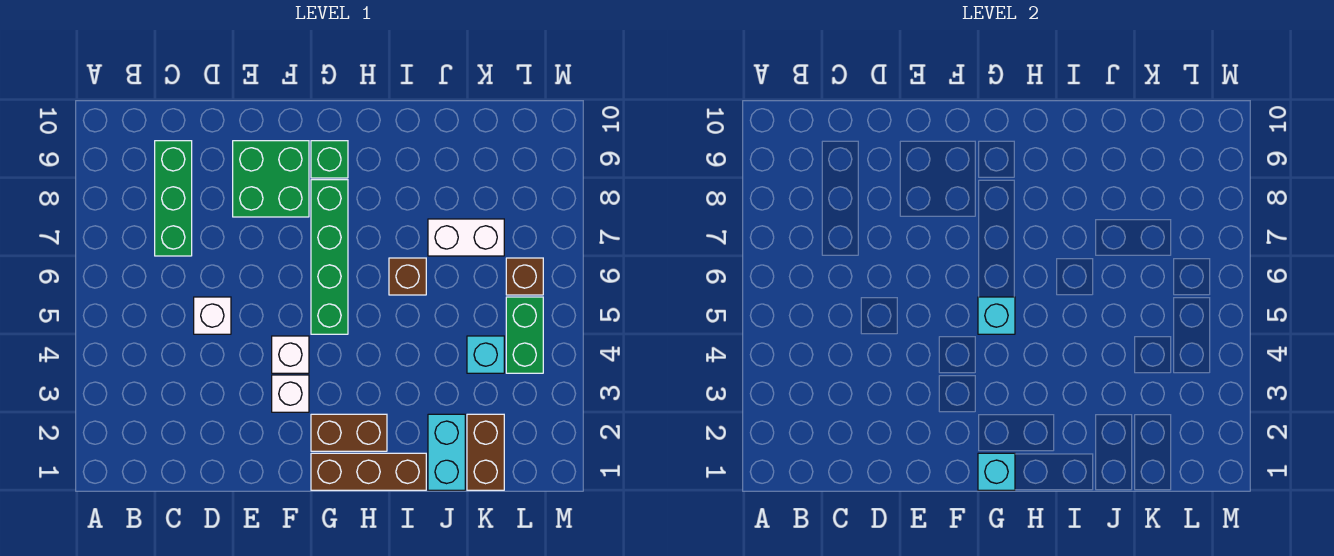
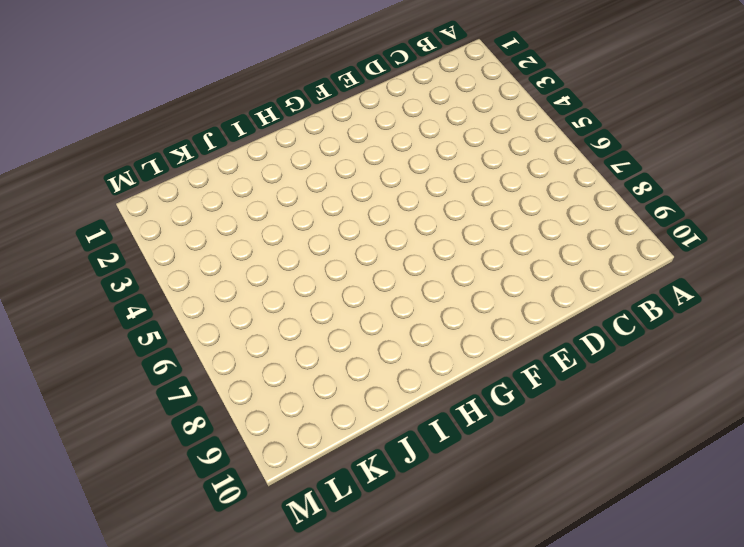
none -> green 1x3 brick [155,141,192,256]
none -> white 1x1 brick [194,297,231,334]
none -> green 2x2 brick [233,141,309,217]

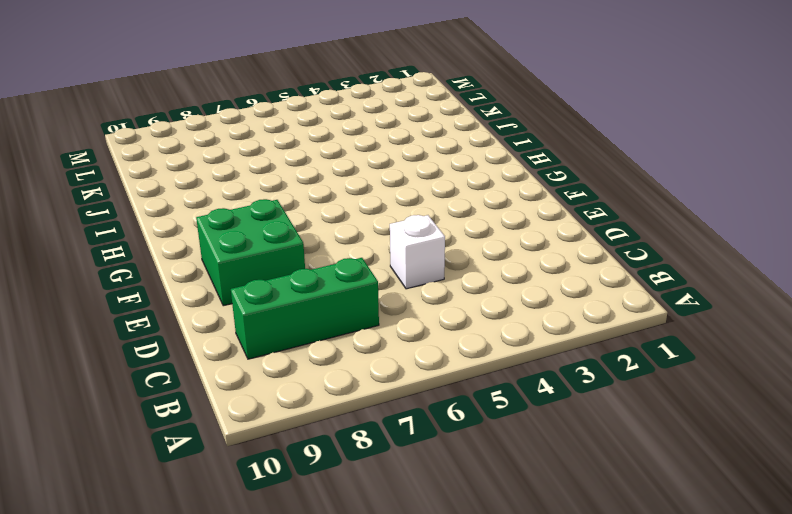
none -> white 1x1 brick [272,375,309,412]
none -> white 1x1 brick [272,336,309,373]
none -> brown 1x3 brick [311,453,426,490]

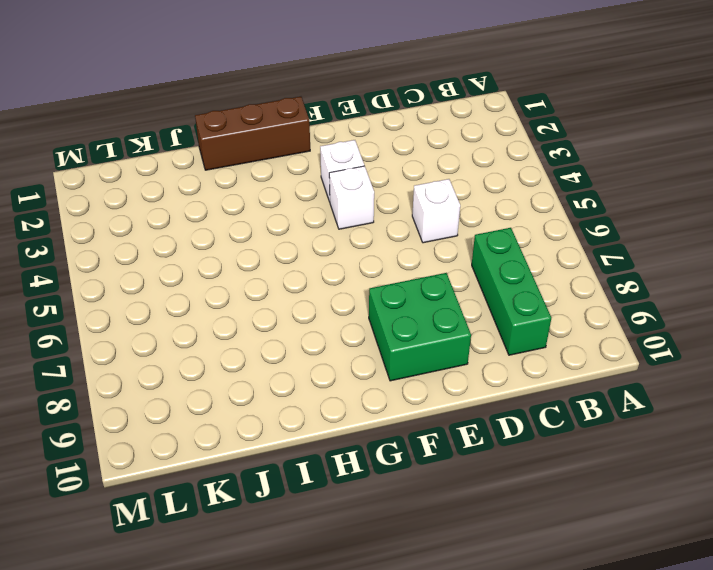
none -> brown 1x2 brick [311,414,387,451]
none -> green 1x4 brick [311,180,348,334]
none -> green 1x1 brick [311,141,348,178]

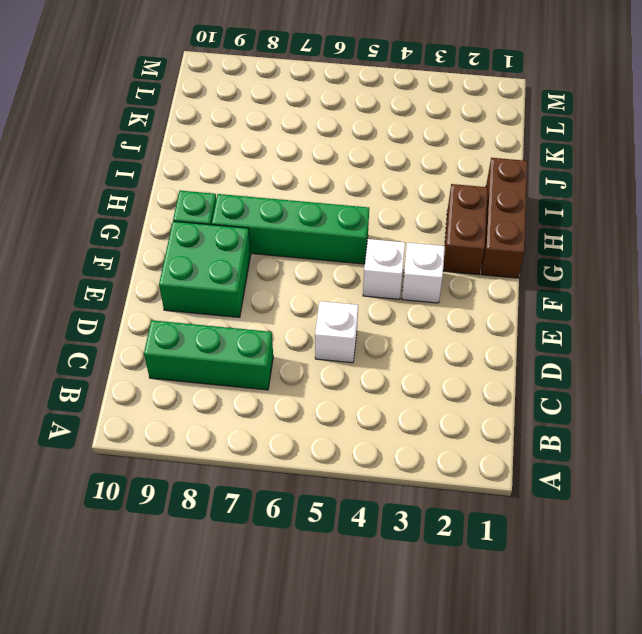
none -> brown 1x1 brick [389,258,426,295]
none -> cyan 1x2 brick [428,414,465,490]
none -> white 1x2 brick [428,219,504,256]

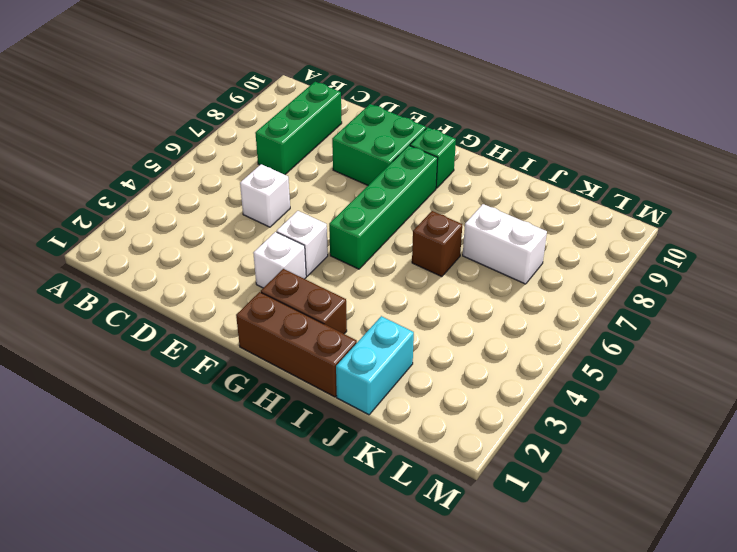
none -> brown 1x2 brick [467,414,504,490]
none -> cyan 1x1 brick [467,336,504,373]
none -> green 1x2 brick [506,297,543,373]

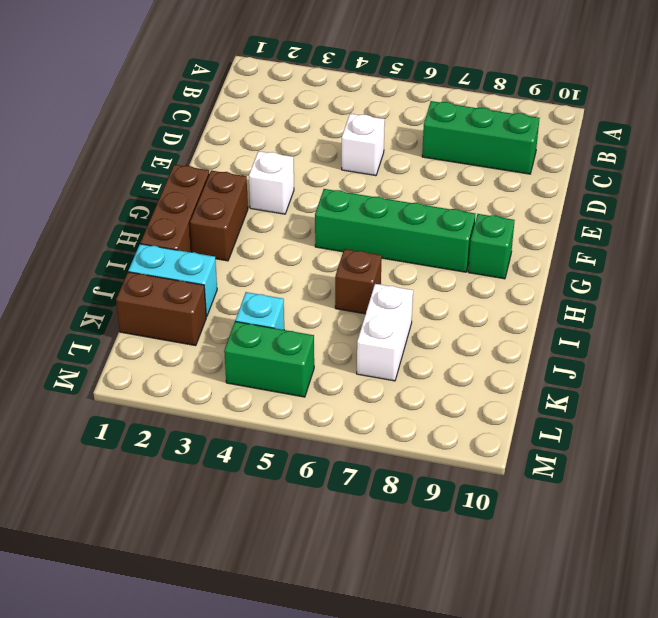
none -> green 2x2 brick [233,141,309,217]
none -> white 1x1 brick [272,336,309,373]
none -> brown 1x1 brick [506,258,543,295]

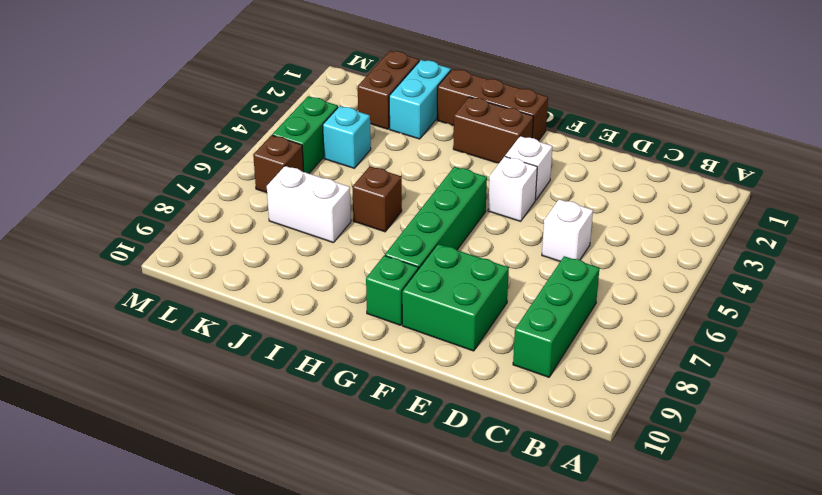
none -> cyan 1x1 brick [978,453,1015,490]
none -> cyan 1x1 brick [978,297,1015,334]

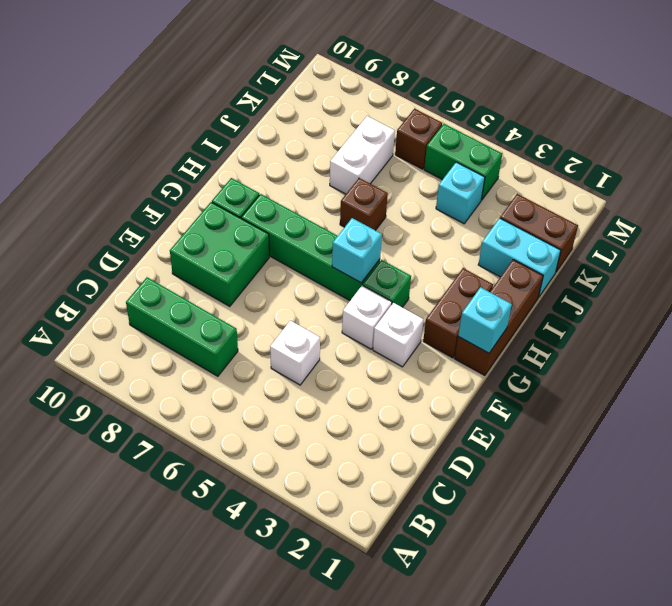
green 1x1 brick [363,260,411,307] -> none

